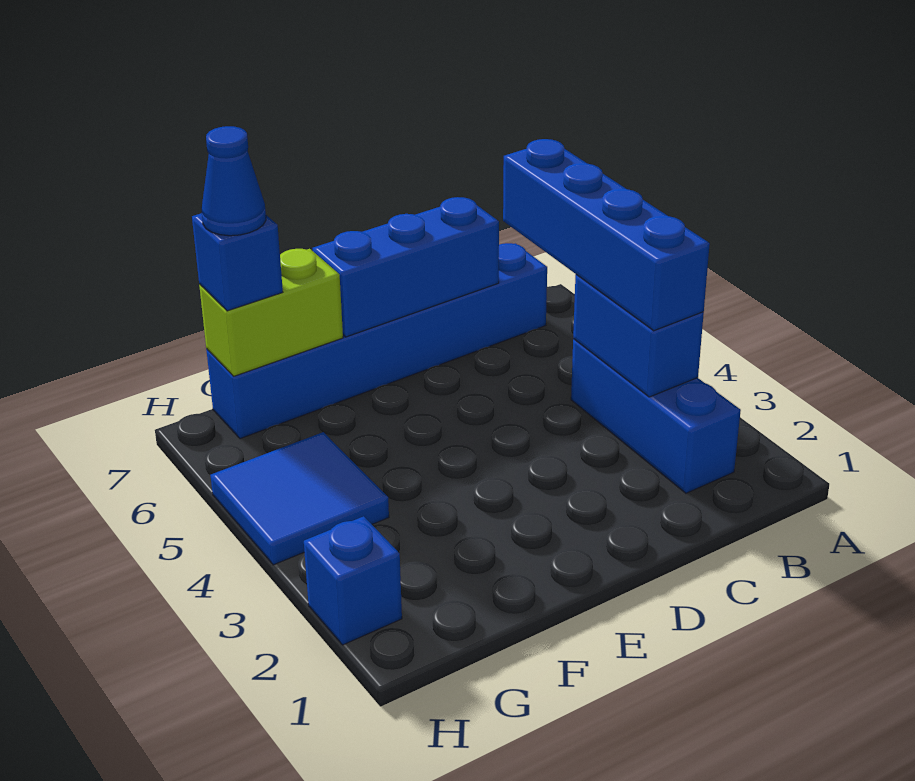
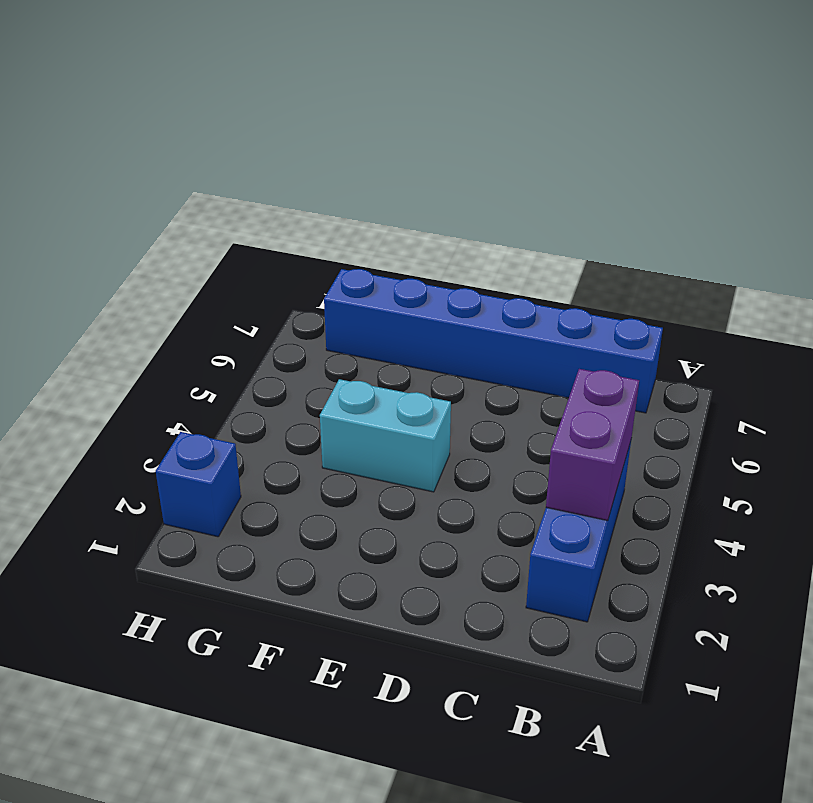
purple 1x2 brick [546,369,639,521] -> blue 1x2 brick [573,275,704,397]
cyan 1x2 brick [320,379,451,492] -> none
none -> blue 2x2 tile [210,432,389,565]
none -> blue 1x3 brick [313,197,499,337]

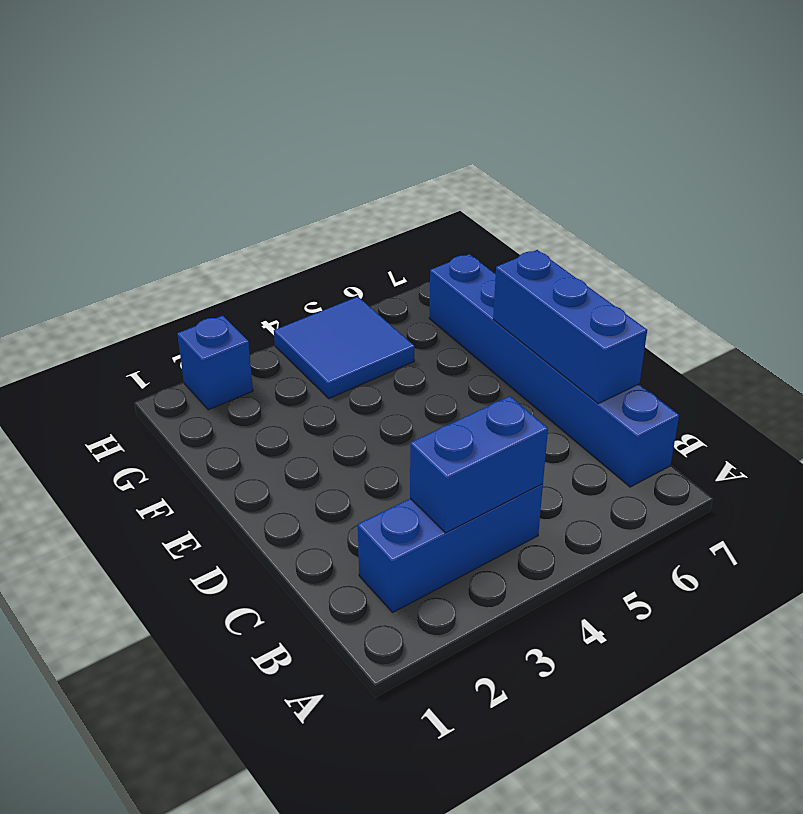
none -> lime 1x2 brick [199,249,343,376]
none -> blue 1x4 brick [503,139,710,331]

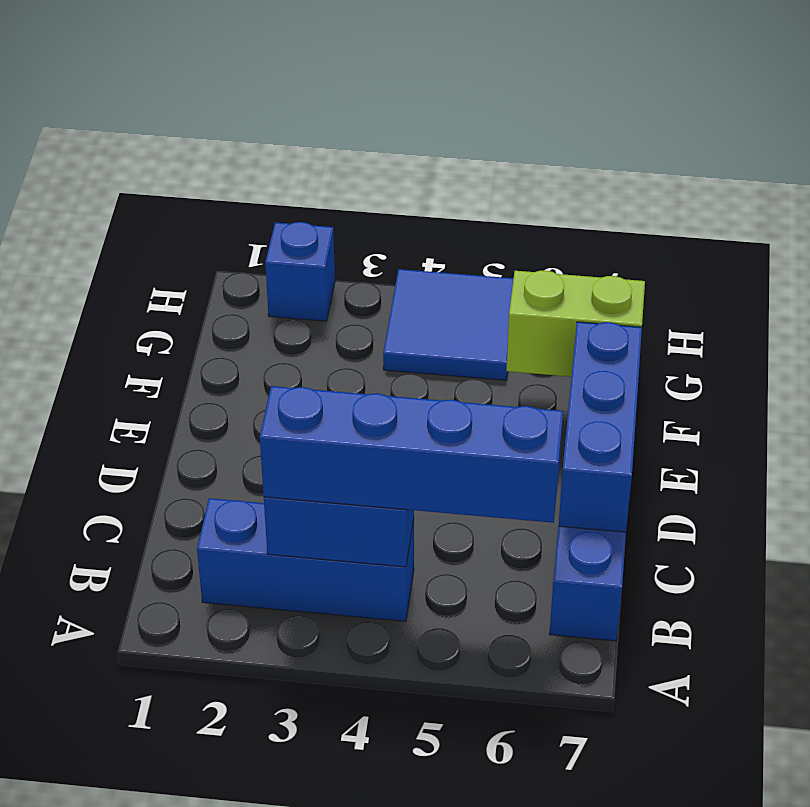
lime 1x2 brick [507,271,645,377] -> lime 1x2 brick turned to [199,249,343,376]
none -> blue 1x1 brick [192,213,283,311]
none -> blue 1x1 cone [202,126,266,236]

